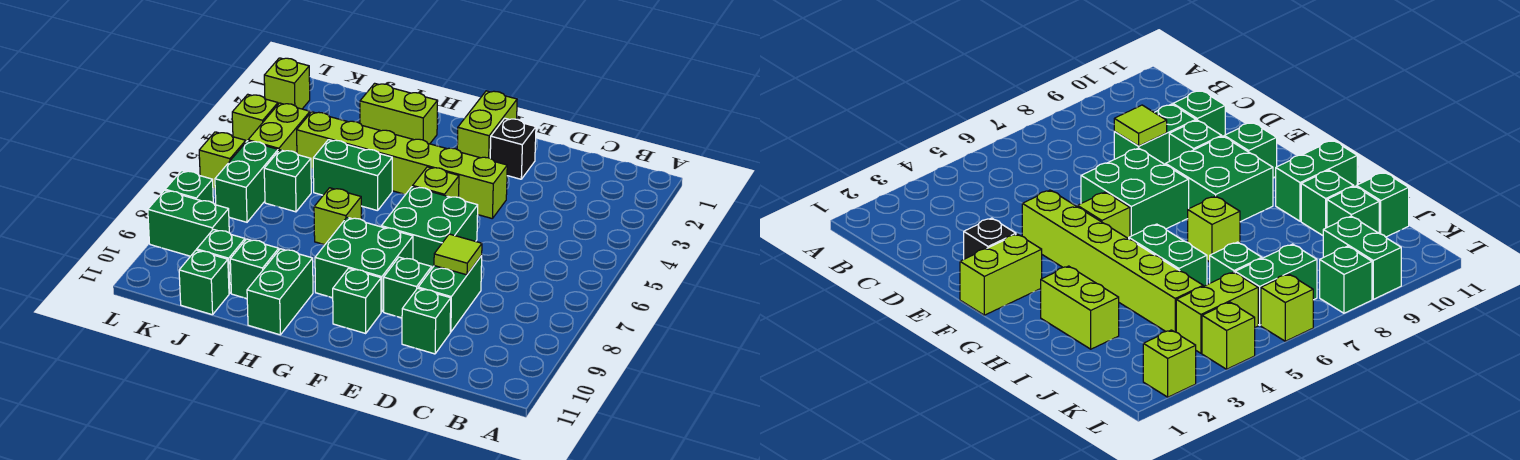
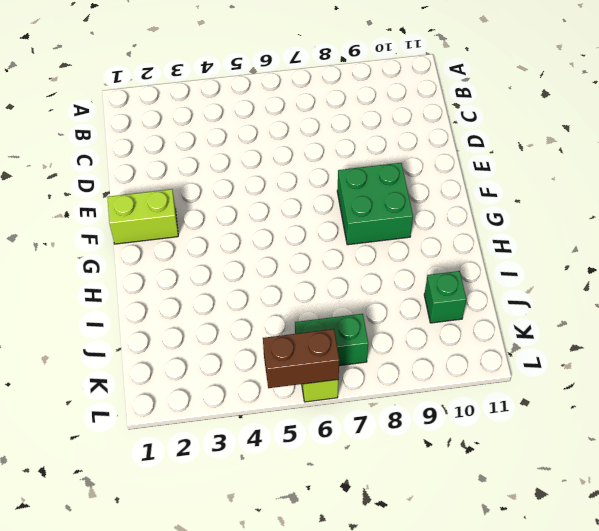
brown 1x2 brick [263,329,339,388] -> none
none -> green 1x2 brick [418,256,482,332]
none -> green 1x1 brick [402,288,451,354]
none -> black 1x1 brick [490,118,536,179]

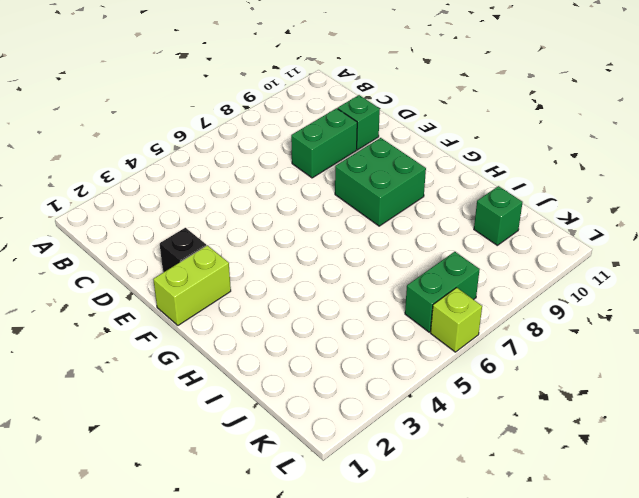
none -> lime 1x6 brick [297,112,507,218]
none -> green 2x2 brick [381,187,478,268]
none -> green 1x1 brick [384,257,432,318]

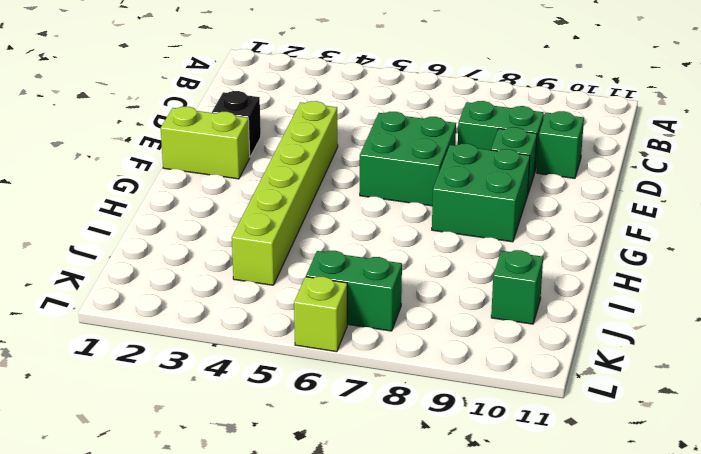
none -> lime 1x1 brick [413,167,459,197]
none -> green 1x1 brick [333,268,381,333]
none -> lime 1x2 brick [360,83,438,144]

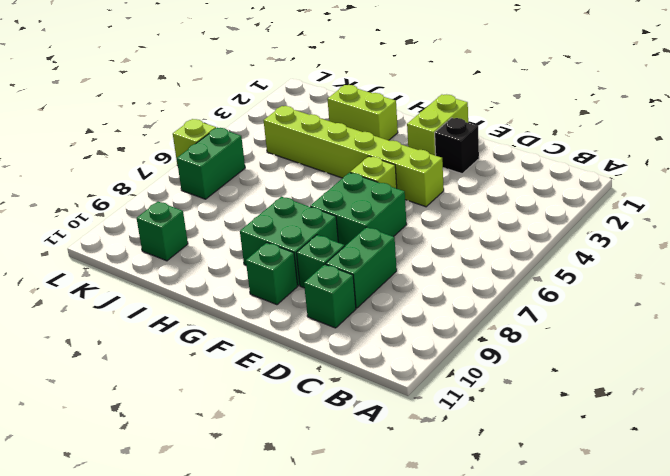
none -> green 1x2 brick [313,140,392,211]
none -> lime 1x1 brick [314,188,361,245]
none -> green 1x2 brick [247,249,313,335]

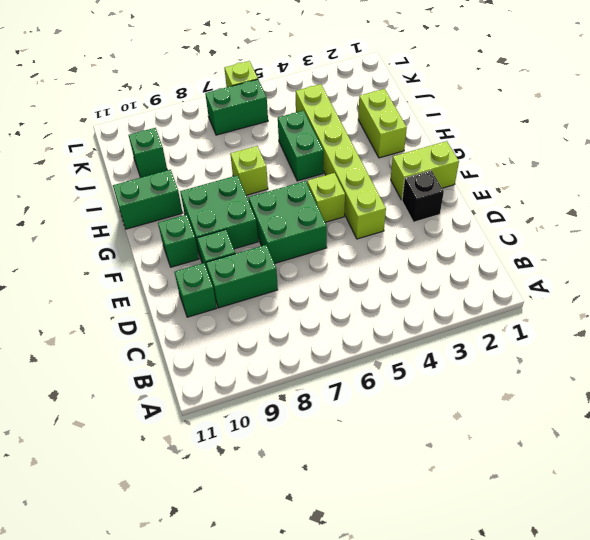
none -> green 1x1 brick [230,239,279,299]
none -> green 1x1 brick [264,150,311,212]
none -> green 1x1 brick [179,250,229,315]

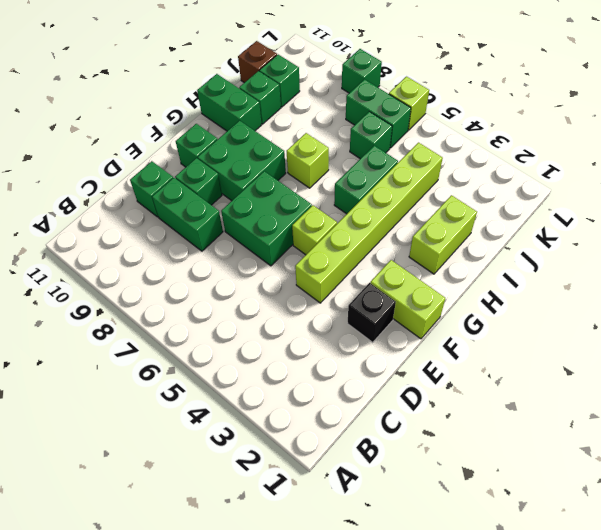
brown 1x1 brick [238,41,277,83] -> green 1x1 brick [179,250,229,315]
none -> lime 1x2 brick [248,103,310,153]
none -> green 1x2 brick [148,190,229,256]
none -> lime 1x1 brick [264,58,310,109]

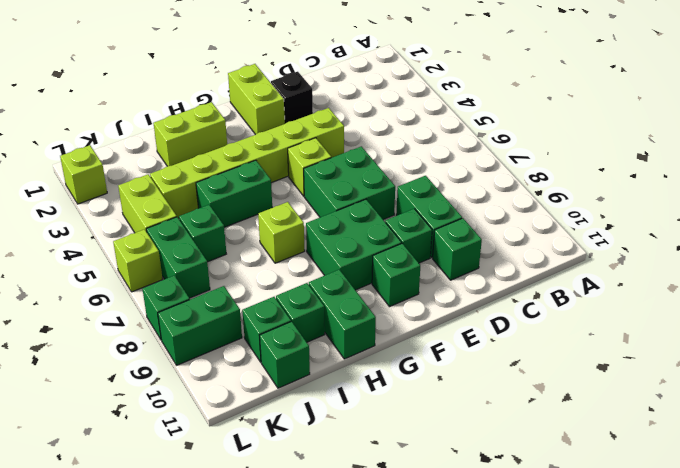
none -> lime 1x1 brick [232,94,278,142]
none -> lime 1x1 tile [434,234,482,275]

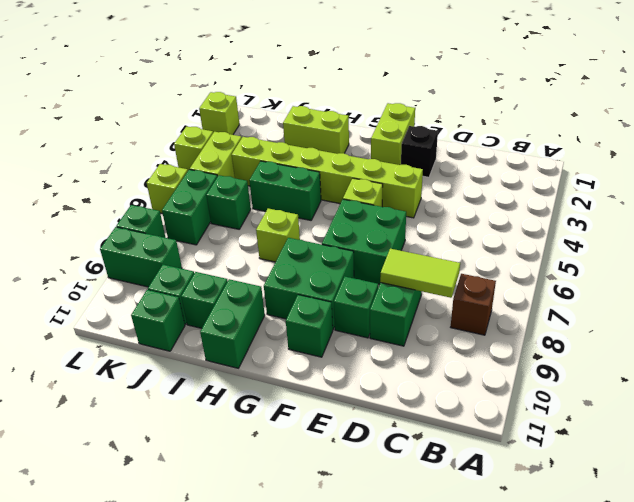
brown 1x1 brick [451,274,496,335] -> none
lime 1x2 tile [380,249,460,298] -> lime 1x1 tile [434,234,482,275]
none -> green 1x1 brick [402,288,451,354]

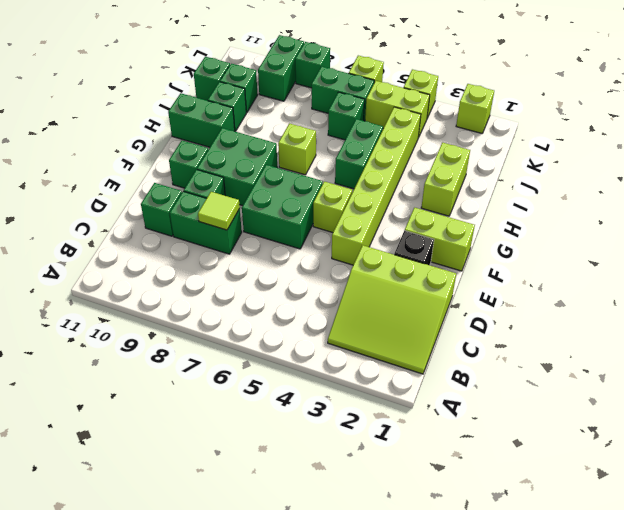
lime 3x3 slope [328,245,456,374] -> none

